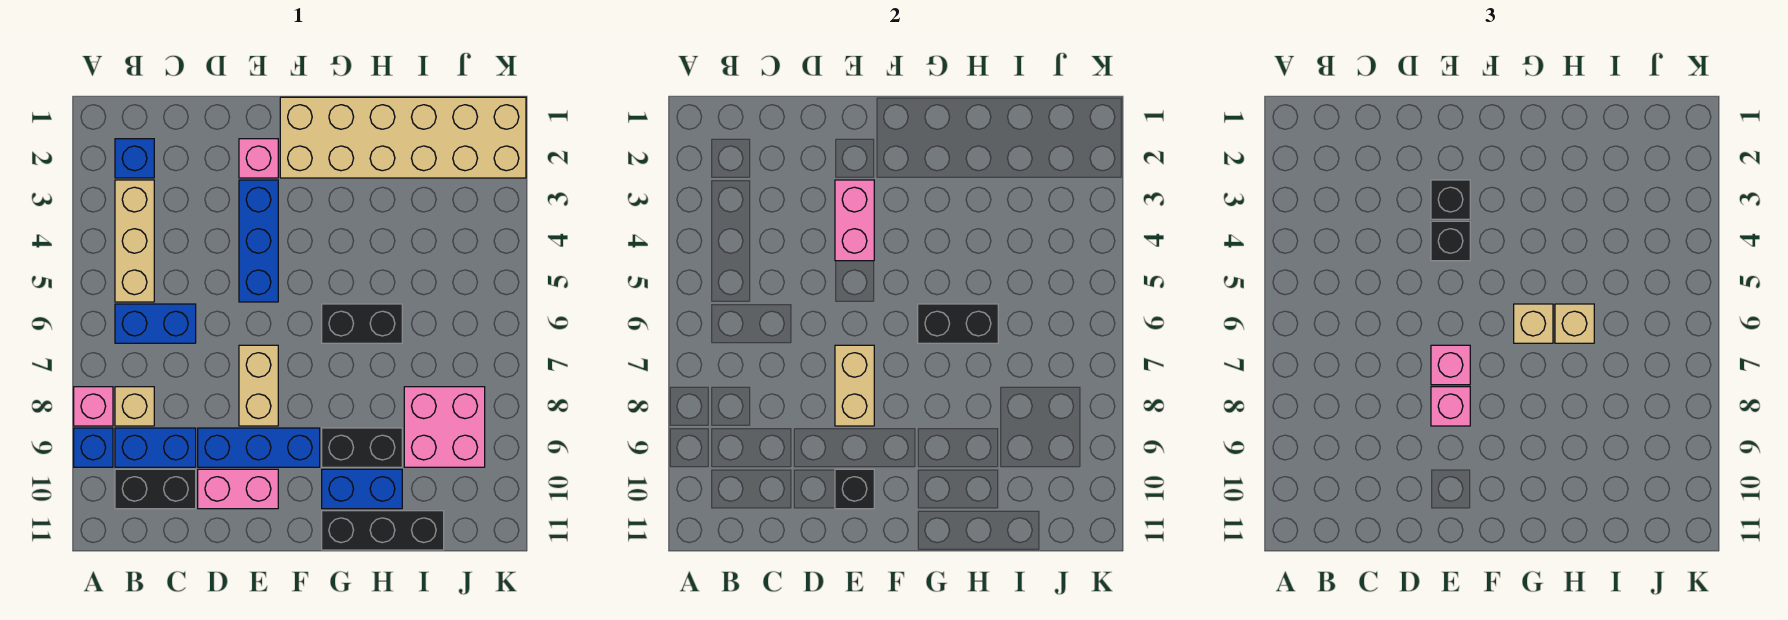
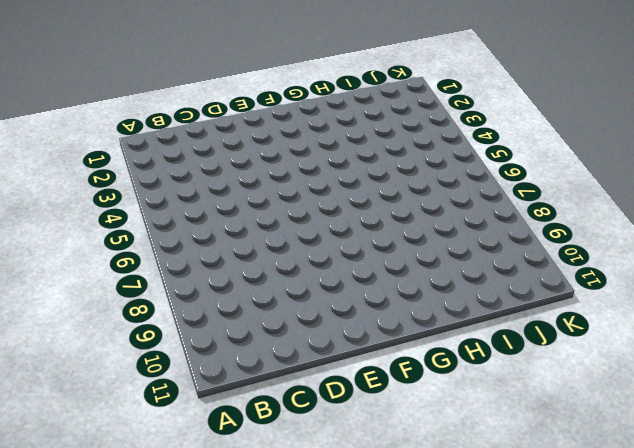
none -> pink 1x1 brick [74,387,113,426]
none -> blue 1x1 brick [74,428,113,467]
none -> blue 1x1 brick [115,139,154,178]

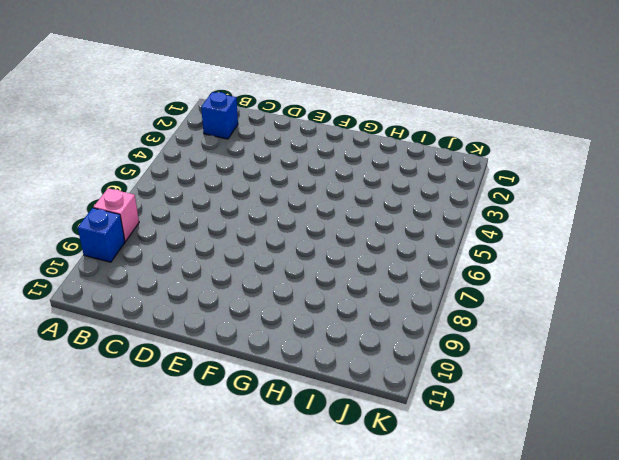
none -> tan 1x3 brick [115,180,154,302]
none -> blue 1x2 brick [115,304,196,343]
none -> tan 1x1 brick [115,387,154,426]

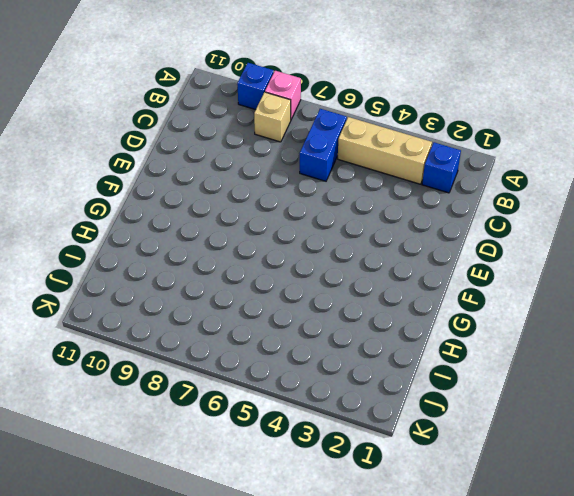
none -> blue 1x2 brick [115,428,196,467]
none -> black 1x2 brick [115,469,196,509]
none -> blue 1x3 brick [198,428,320,467]

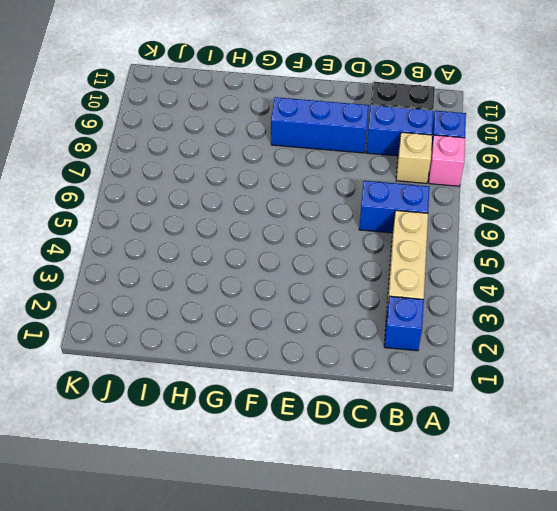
none -> pink 1x2 brick [198,469,278,509]
none -> pink 1x1 brick [239,139,278,178]
none -> blue 1x3 brick [239,180,278,302]

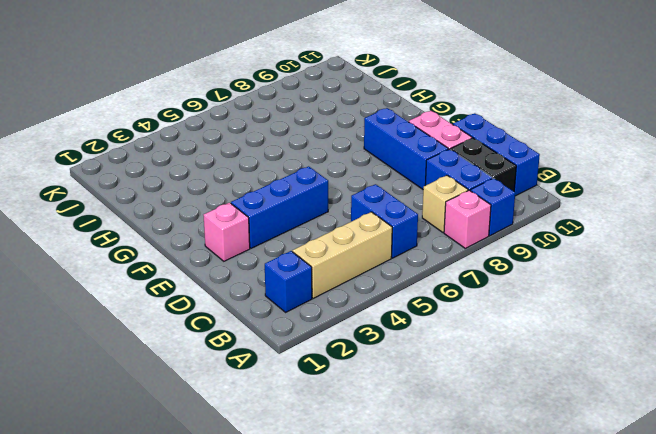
blue 1x3 brick [453,113,540,196] -> none
none -> tan 1x2 brick [239,345,278,426]
none -> tan 2x6 brick [280,97,526,178]
none -> black 1x2 brick [322,304,402,343]

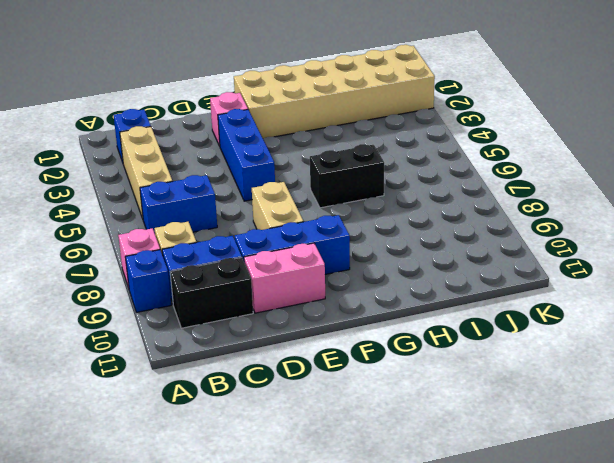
none -> black 1x2 brick [322,428,402,467]
none -> blue 1x2 brick [322,469,402,509]
none -> black 1x3 brick [322,511,444,550]

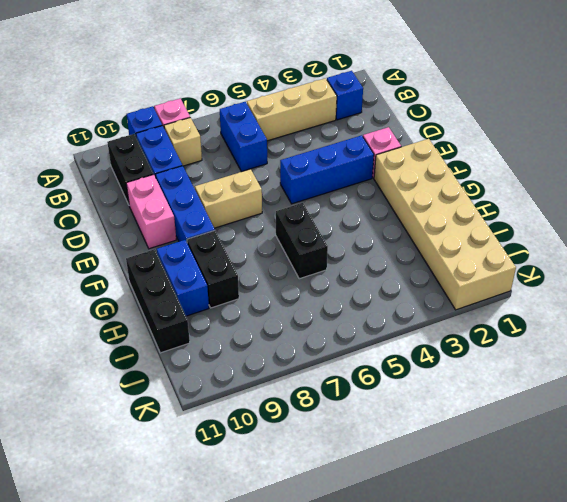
none -> pink 2x2 brick [404,387,485,467]
none -> pink 1x2 brick [835,180,874,261]
none -> tan 1x2 brick [835,345,874,426]

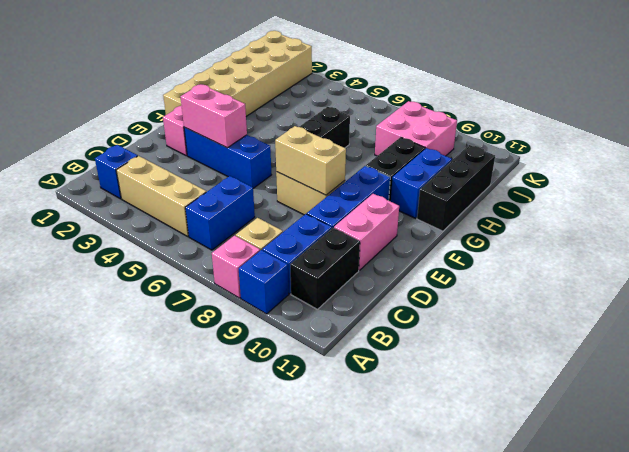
none -> black 1x1 brick [835,469,874,509]
none -> black 1x2 brick [918,304,998,343]
none -> black 1x1 brick [1431,180,1470,219]

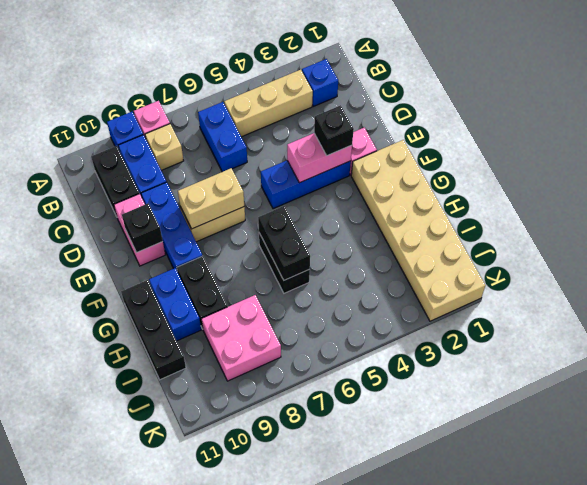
none -> black 1x1 brick [1431,221,1470,261]
none -> pink 1x1 brick [1431,345,1470,385]
none -> pink 1x1 brick [1431,387,1470,426]

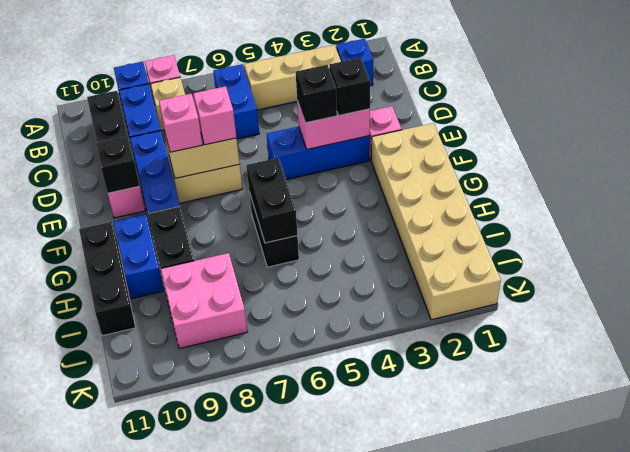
none -> tan 1x1 brick [1514,304,1553,343]
none -> tan 1x1 brick [1555,304,1594,343]

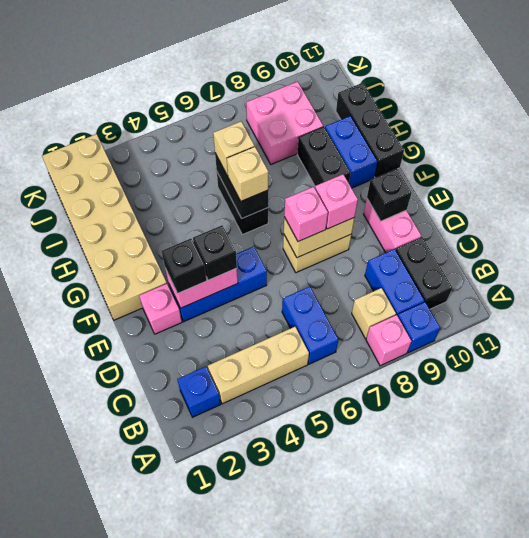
none -> blue 1x3 brick [198,428,320,467]

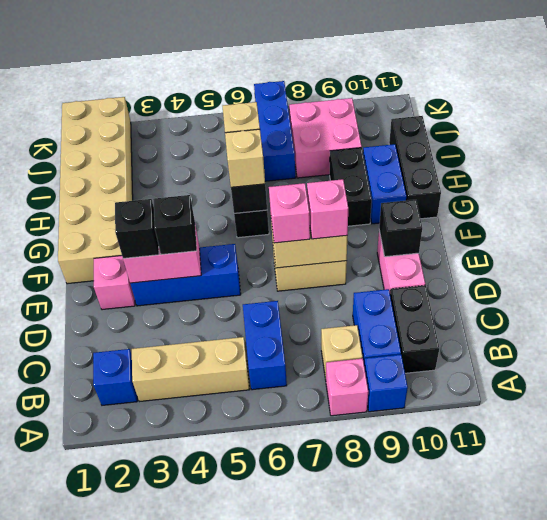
blue 1x3 brick [254,81,295,181] -> blue 1x3 brick moved to [198,428,320,467]

